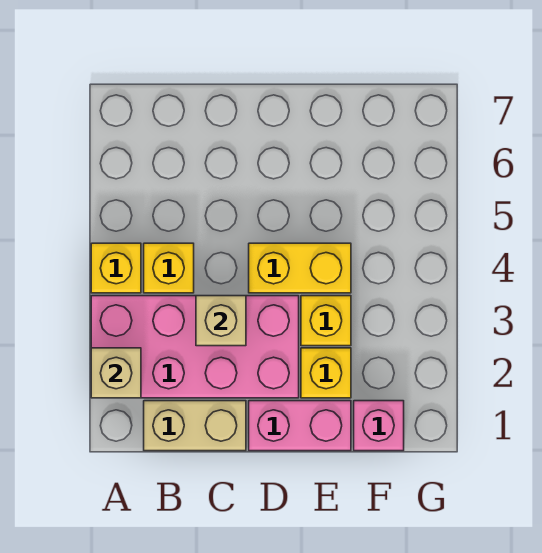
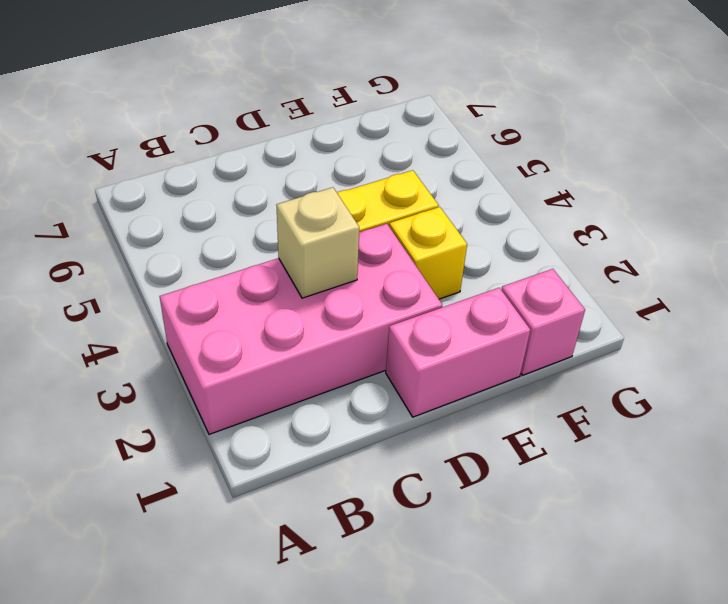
none -> yellow 1x1 brick [91,243,141,293]
none -> tan 1x2 brick [144,401,246,451]

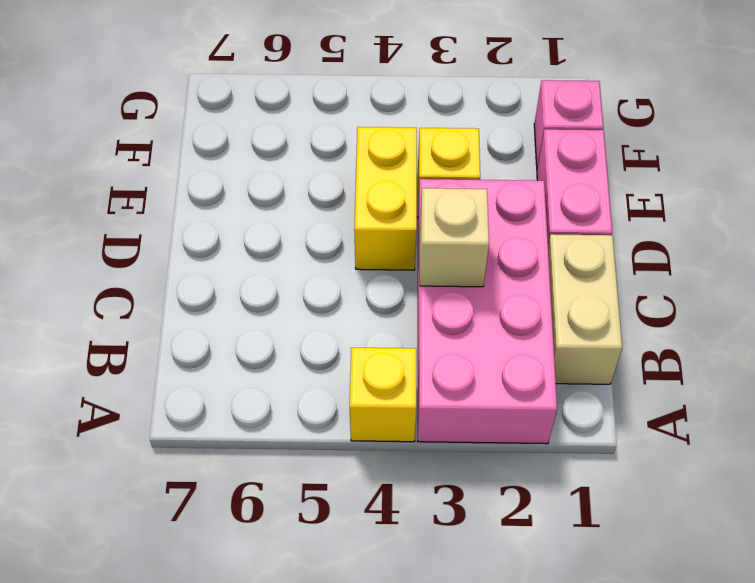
none -> yellow 1x1 brick [144,243,194,293]
none -> yellow 1x1 brick [301,348,351,398]

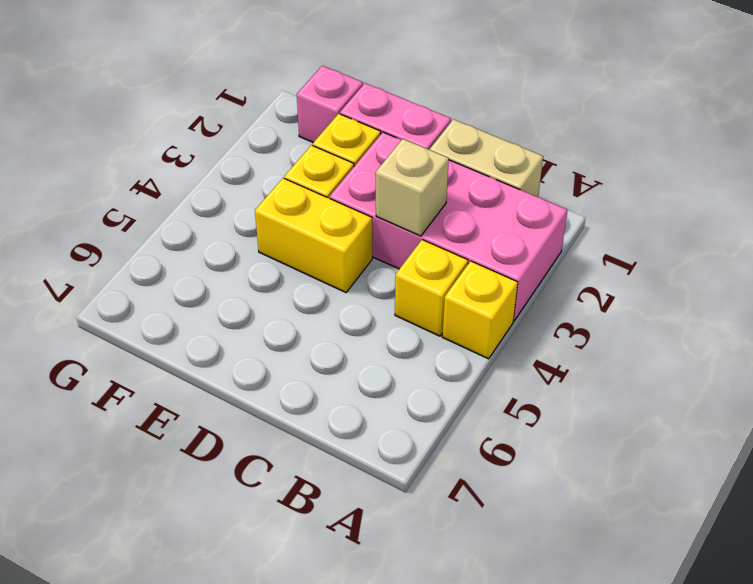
none -> tan 1x1 brick [91,348,141,398]

